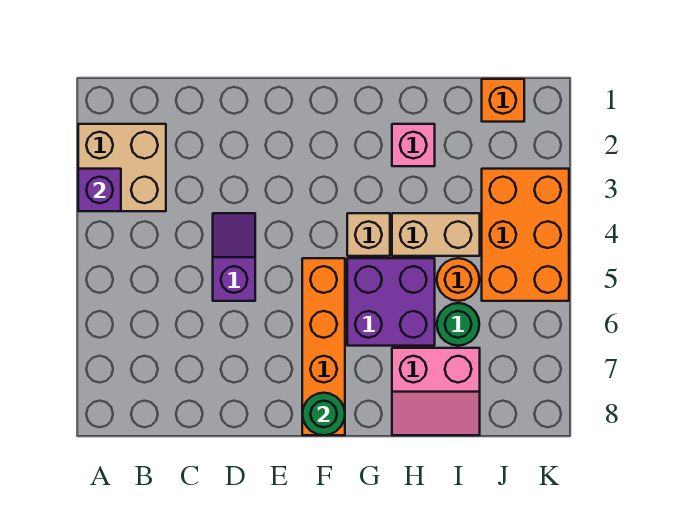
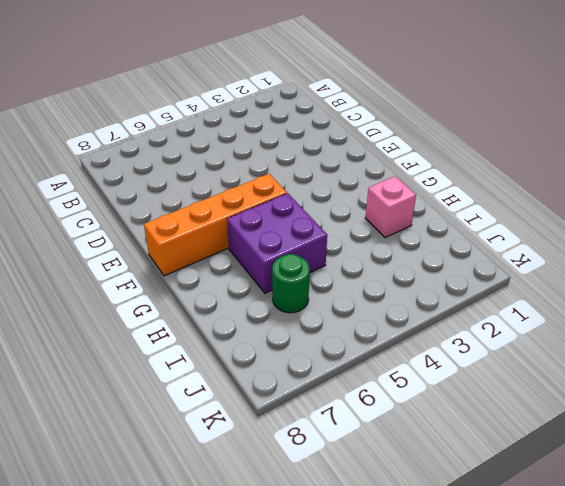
none -> tan 2x2 brick [78,124,166,211]
none -> purple 1x2 slope [213,213,255,301]
none -> tan 1x1 brick [347,213,390,256]

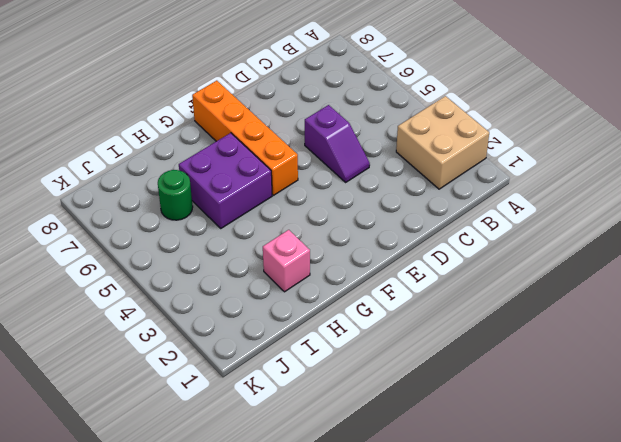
none -> tan 1x1 brick [347,213,390,256]
none -> tan 1x2 brick [392,213,480,256]
none -> pink 2x2 slope [392,348,480,435]

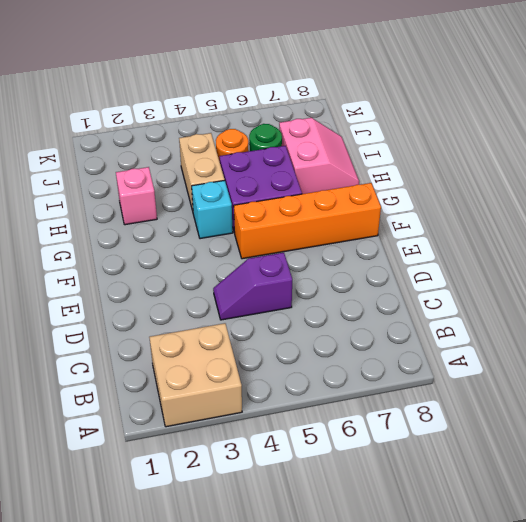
cyan 1x1 brick [192,180,233,239] -> tan 1x1 brick [347,213,390,256]
none -> orange 1x1 brick [482,79,524,122]
none -> orange 2x3 brick [482,169,569,301]
none -> purple 1x1 brick [78,169,121,211]

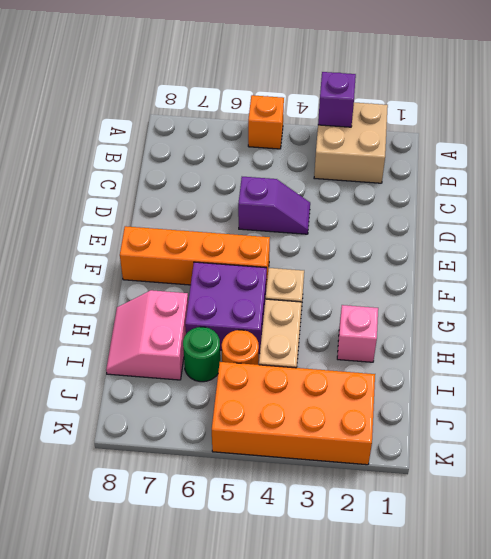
orange 1x1 brick [248,95,284,149] -> orange 1x1 brick moved to [482,79,524,122]
orange 2x4 brick [212,362,375,465] -> orange 2x3 brick [482,169,569,301]
none -> green 1x1 round brick [302,393,345,435]

